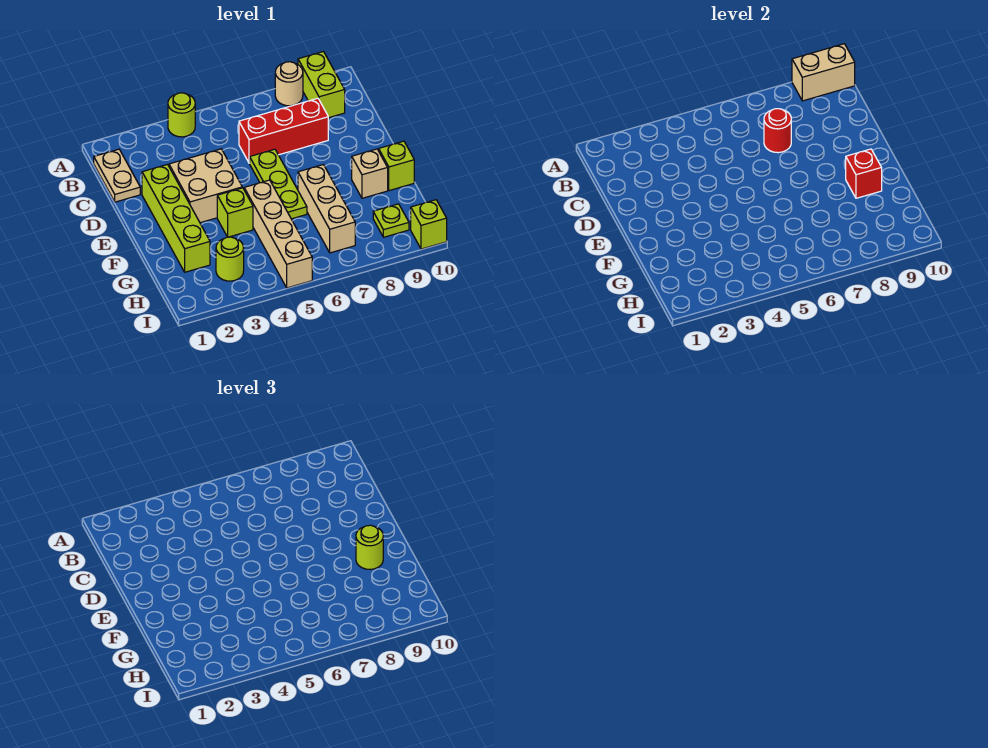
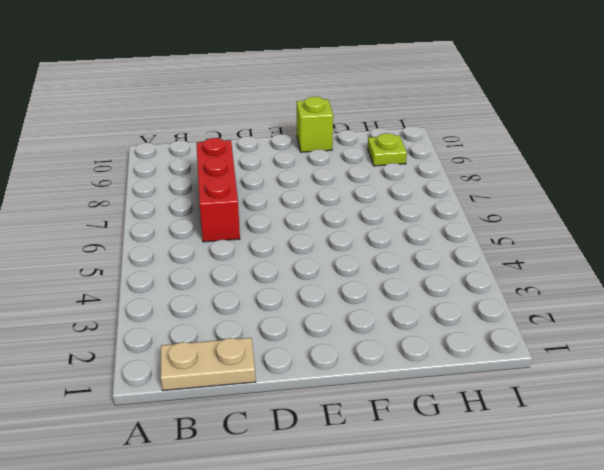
none -> lime 1x1 round brick [168,93,195,137]
none -> tan 1x1 round brick [275,62,303,106]
none -> lime 1x2 brick [298,52,345,118]

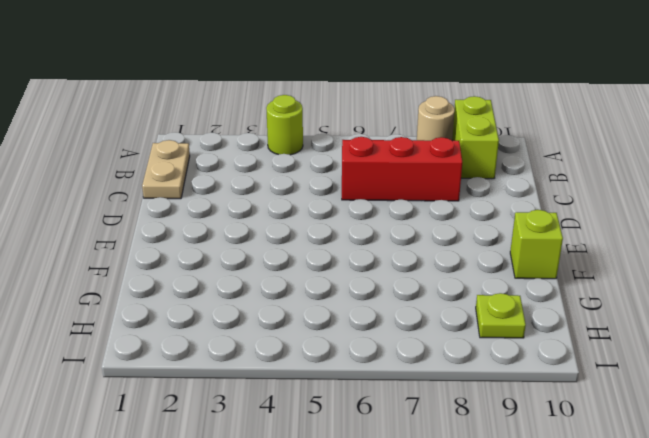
none -> lime 1x4 brick [142,165,210,272]
none -> tan 2x2 brick [169,149,242,223]
none -> lime 1x3 plate [250,149,307,219]

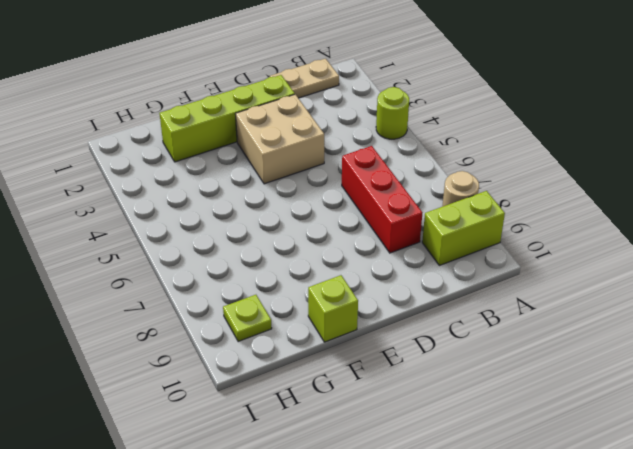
none -> lime 1x3 plate [250,149,307,219]
none -> lime 1x1 brick [217,188,253,237]
none -> tan 1x4 brick [244,180,312,288]

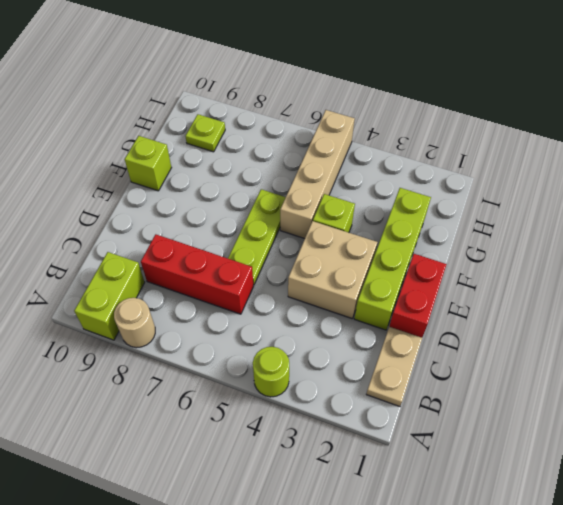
red 1x2 brick [389,254,447,338] -> none
none -> tan 1x3 brick [298,165,355,253]
none -> tan 1x1 brick [352,149,388,198]
none -> lime 1x1 round brick [216,237,244,281]

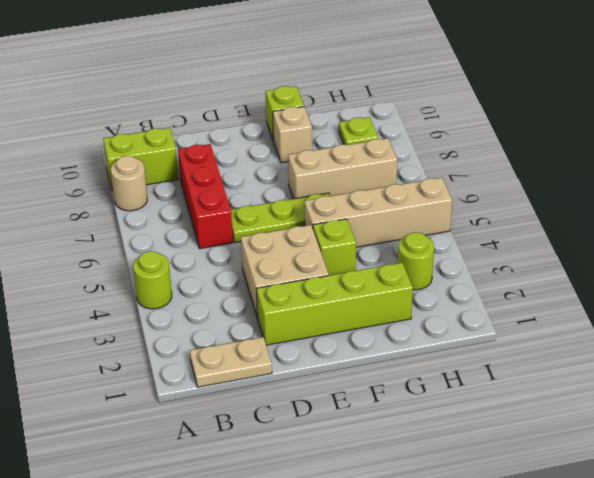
none -> lime 1x1 brick [411,200,447,249]
none -> tan 1x2 brick [792,44,855,101]
none -> red 1x1 round brick [764,109,791,153]

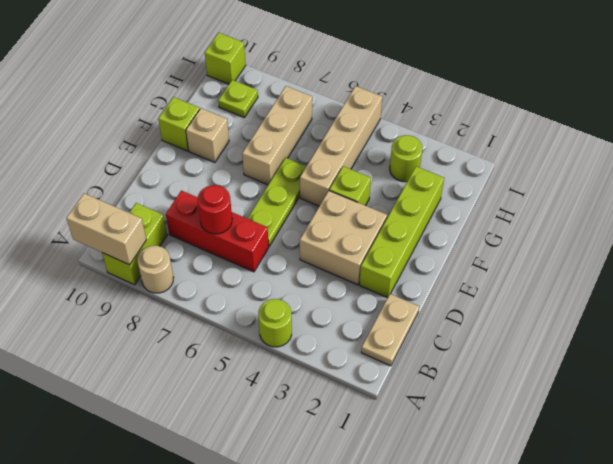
none -> red 1x1 brick [846,149,882,198]
none -> lime 1x1 round brick [356,525,383,569]

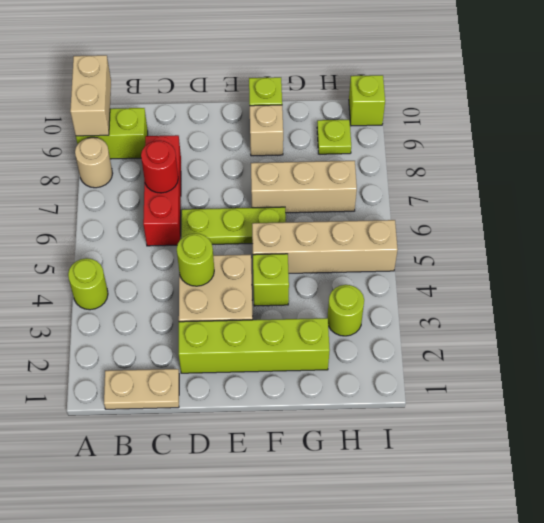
lime 1x1 round brick [177,233,214,286] -> lime 1x1 round brick moved to [356,525,383,569]
none -> red 1x1 brick [846,149,882,198]

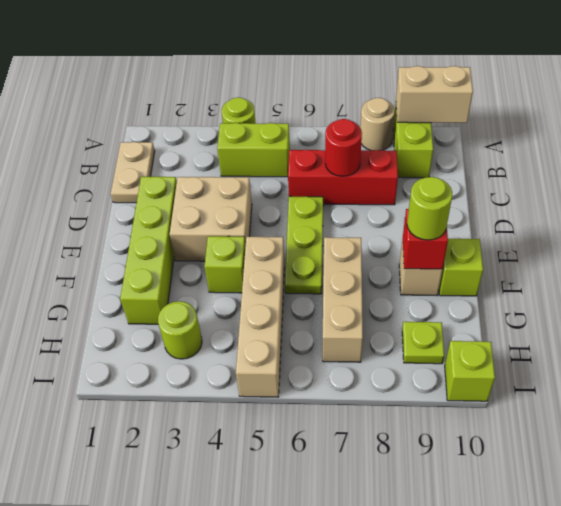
lime 1x2 brick [217,123,290,177] -> none

